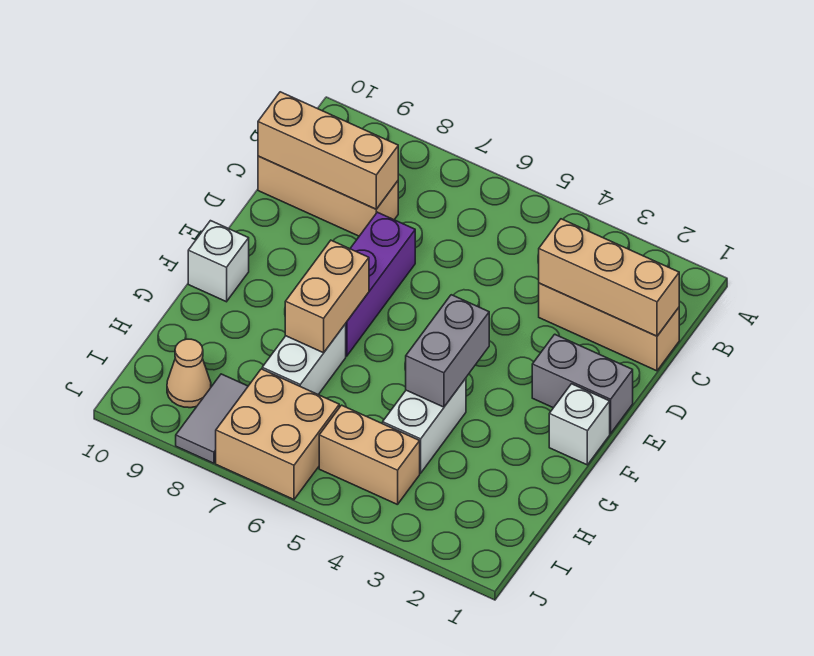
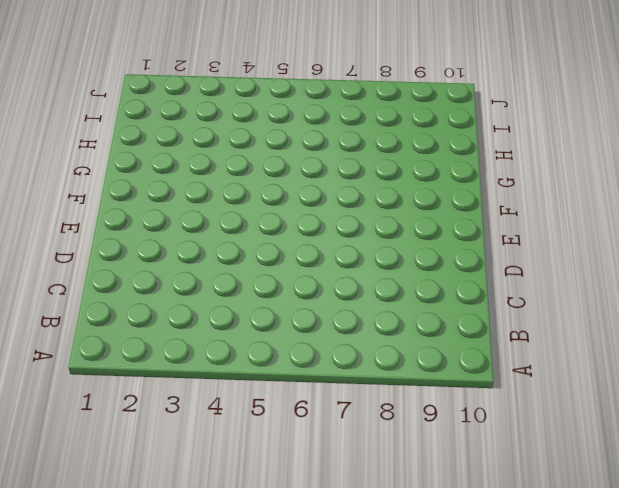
none -> tan 1x3 brick [539,283,679,371]
none -> tan 1x3 brick [258,156,398,236]
none -> purple 1x3 brick [346,212,415,356]

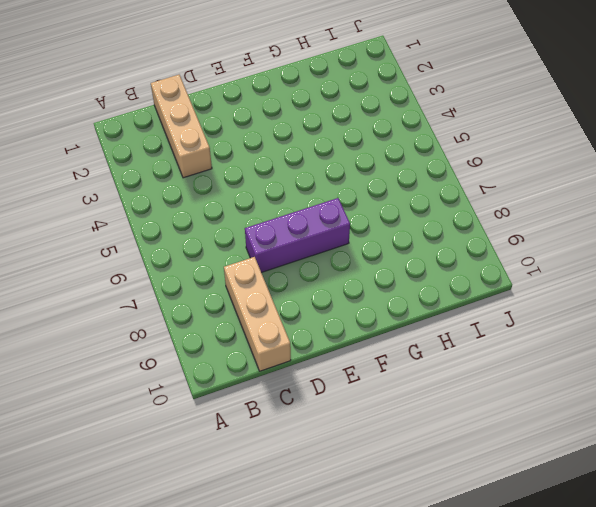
none -> grey 1x2 brick [532,334,633,434]
none -> white 1x1 brick [549,384,610,465]
none -> white 1x1 brick [188,221,249,302]

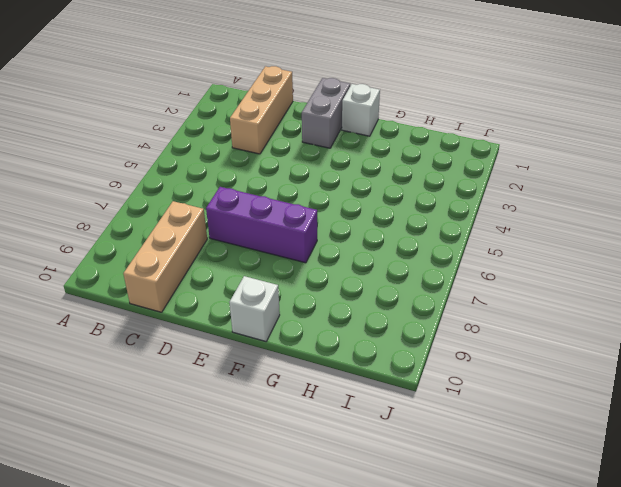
none -> white 1x2 brick [383,378,466,473]
none -> white 1x2 brick [262,324,346,395]
none -> tan 1x2 brick [319,405,420,505]

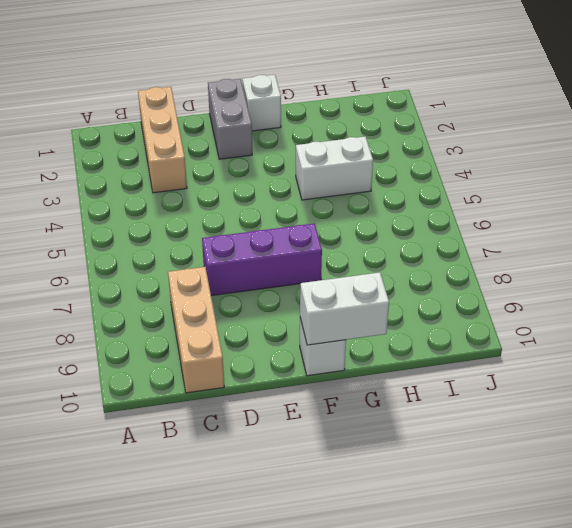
white 1x2 brick [300,272,389,345] -> white 1x2 brick moved to [262,324,346,395]
none -> tan 1x2 brick [319,405,420,505]
none -> tan 2x2 brick [216,369,339,500]
none -> grey 1x2 tile [176,374,248,463]

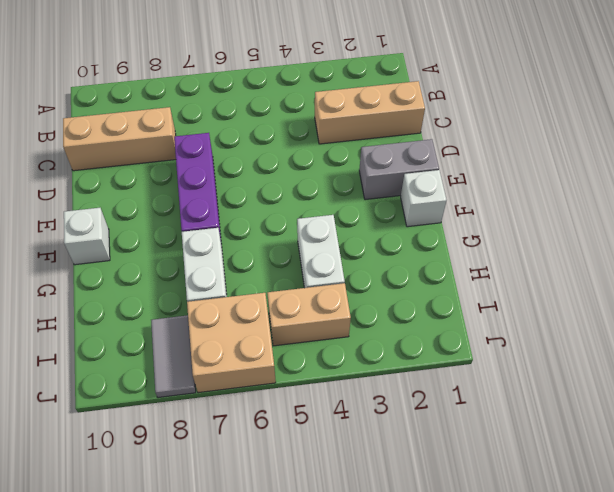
none -> tan 1x1 cone [167,339,211,408]
none -> tan 1x3 brick [539,219,679,336]
none -> tan 1x3 brick [258,92,398,209]

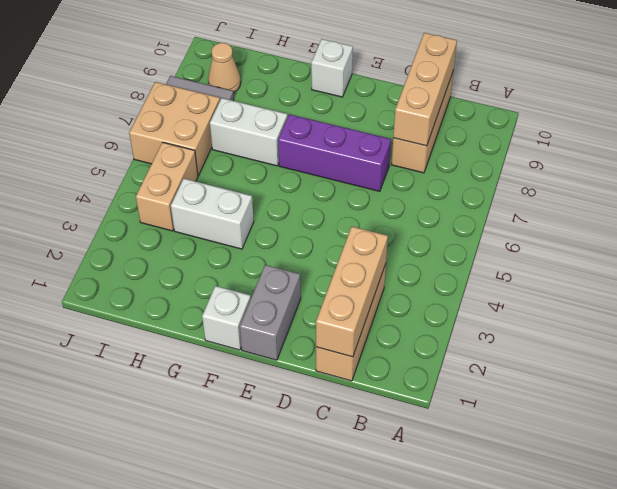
none -> grey 1x2 brick [406,295,489,407]
none -> tan 1x2 brick [285,240,369,353]

